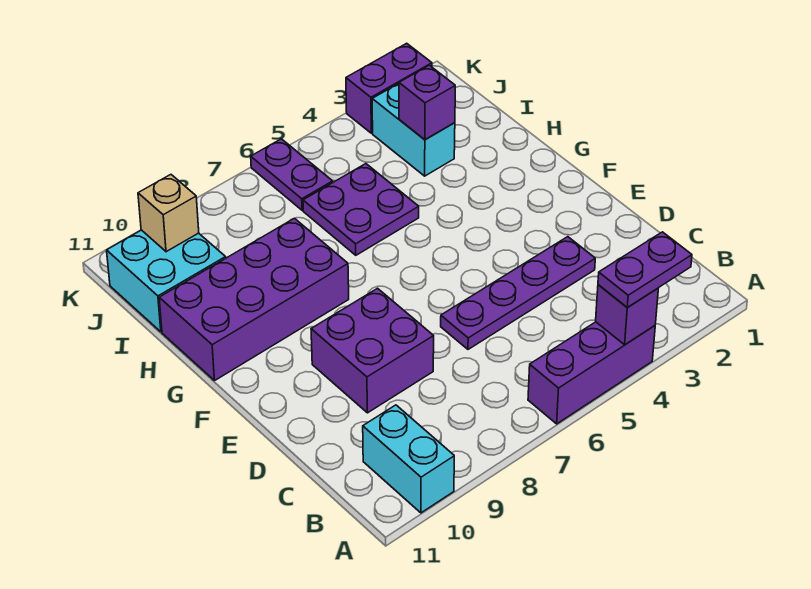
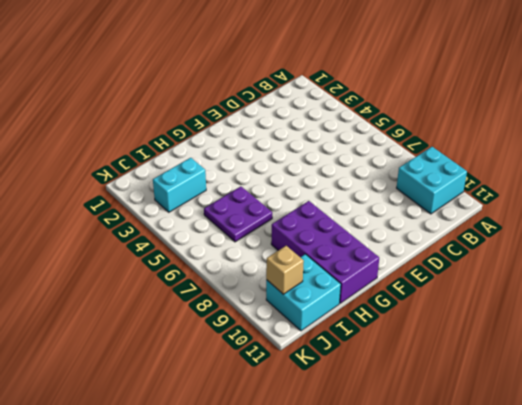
cyan 2x2 brick [397,147,467,214] -> cyan 1x2 brick [363,405,454,513]
none -> purple 1x3 brick [528,322,655,424]
none -> purple 1x4 plate [441,237,595,349]
none -> purple 2x2 brick [311,288,434,413]

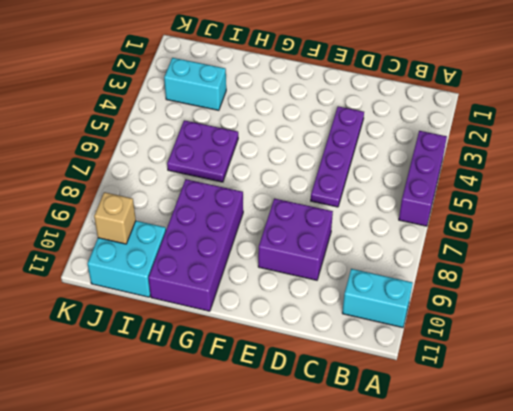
none -> purple 1x2 plate [251,139,333,210]
none -> purple 1x2 brick [346,43,432,133]
none -> purple 1x1 brick [596,285,658,345]

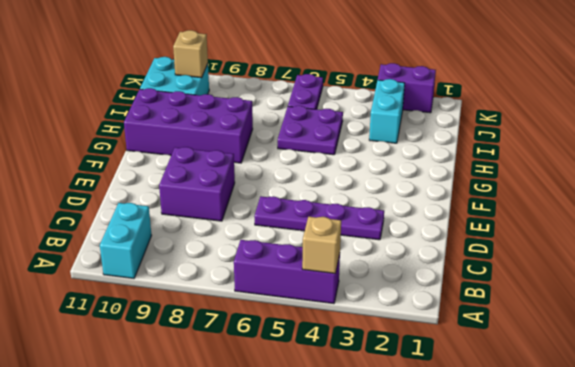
tan 1x1 brick [302,217,341,273] -> purple 1x1 brick [596,285,658,345]
none -> purple 1x1 brick [399,65,455,140]
none -> purple 1x2 plate [598,232,692,308]

